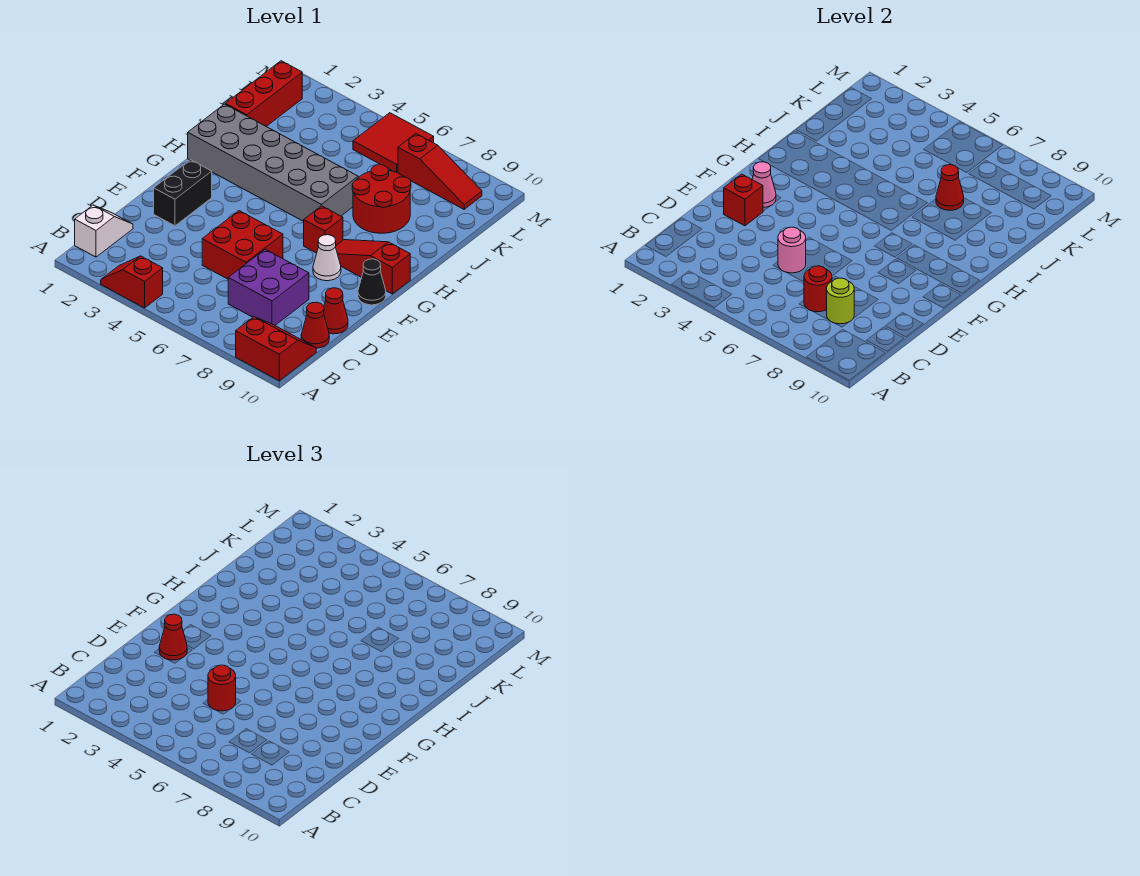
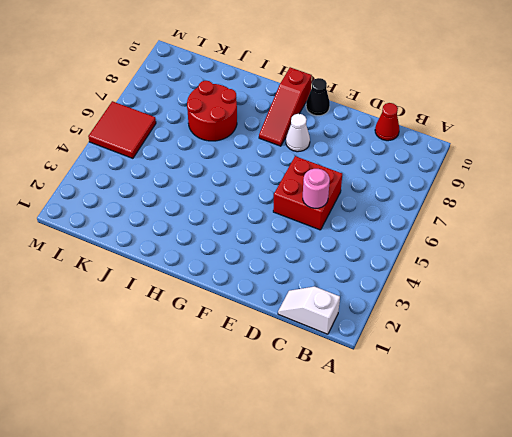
none -> red 1x2 slope [101,256,163,308]
none -> red 2x2 slope [236,317,316,381]
none -> purple 2x2 brick [228,249,309,325]

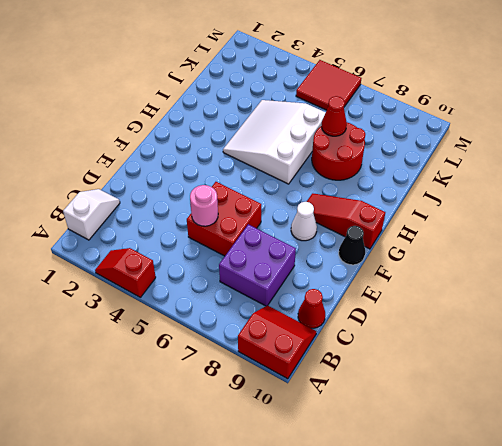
white 3x3 slope [223,100,326,184] -> grey 2x6 brick [188,104,358,221]
none -> red 1x1 cone [324,288,348,334]
none -> black 1x2 brick [154,160,212,226]
none -> red 1x1 brick [304,206,343,253]

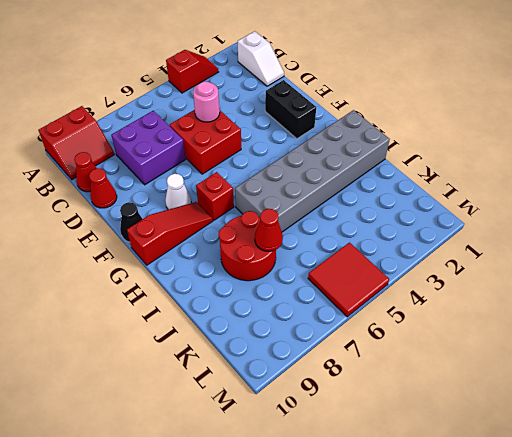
none -> red 1x3 brick [225,61,302,126]
none -> red 1x3 slope [398,134,482,209]
none -> red 1x1 round brick [804,266,832,312]

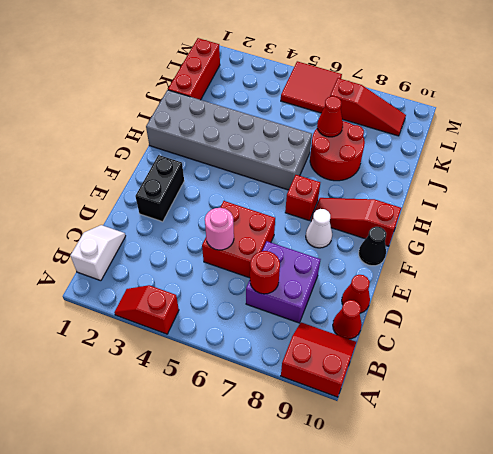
none -> lime 1x1 round brick [827,278,854,324]
none -> red 1x1 brick [724,174,763,226]
none -> pink 1x1 cone [752,162,776,207]

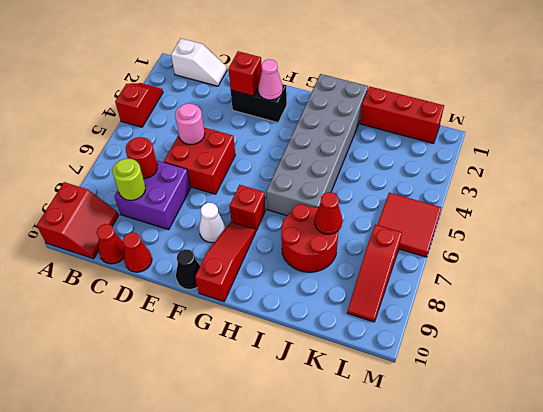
none -> red 1x1 round brick [208,665,236,711]
none -> red 1x1 cone [159,614,187,660]

